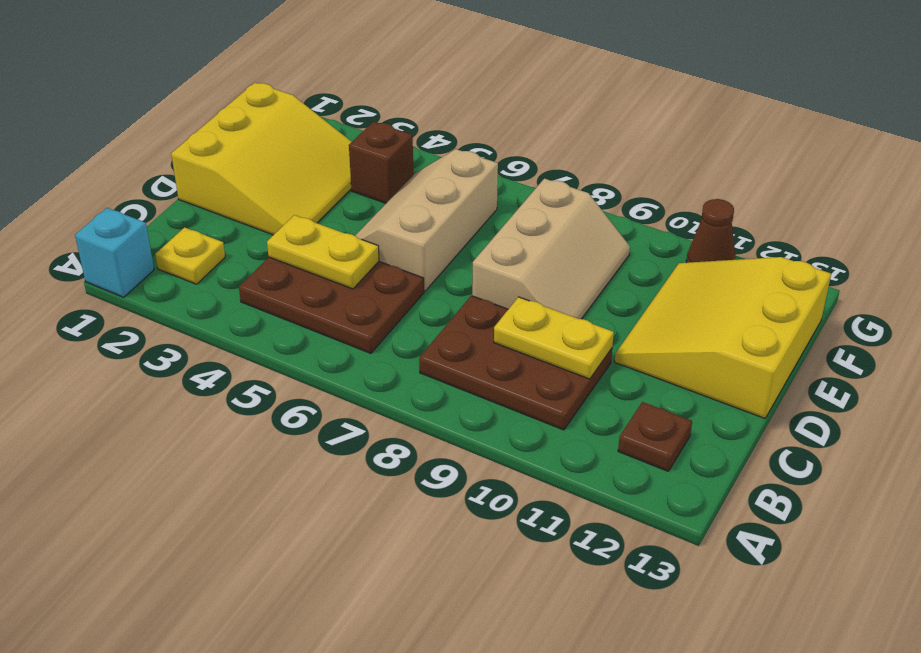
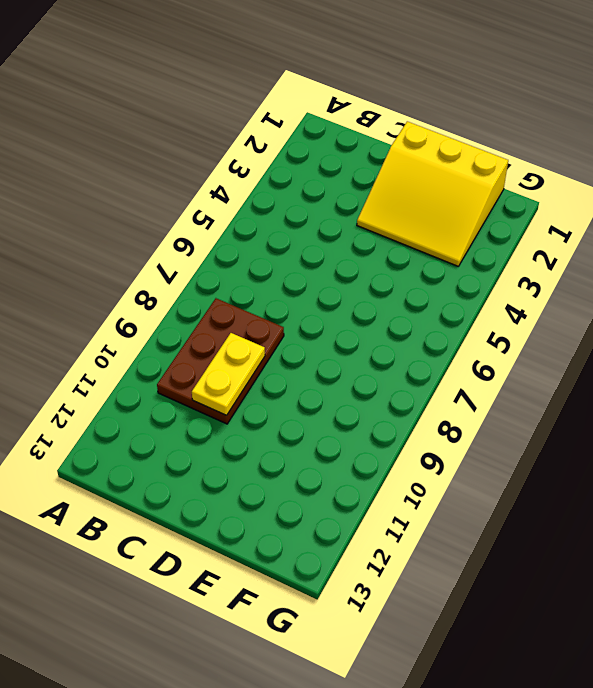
none -> cyan 1x1 brick [75,208,154,297]
none -> yellow 1x1 plate [155,227,225,284]
none -> brown 2x3 plate [239,257,424,353]

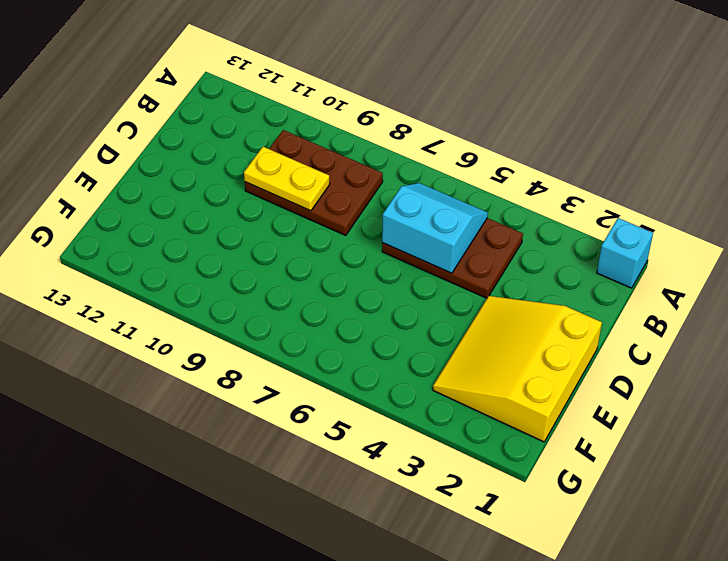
cyan 2x2 slope [382,183,488,273] -> yellow 1x2 plate [267,215,379,289]
none -> yellow 1x1 plate [155,227,225,284]
none -> brown 1x1 plate [618,402,692,471]
none -> tan 2x3 slope [355,149,498,291]

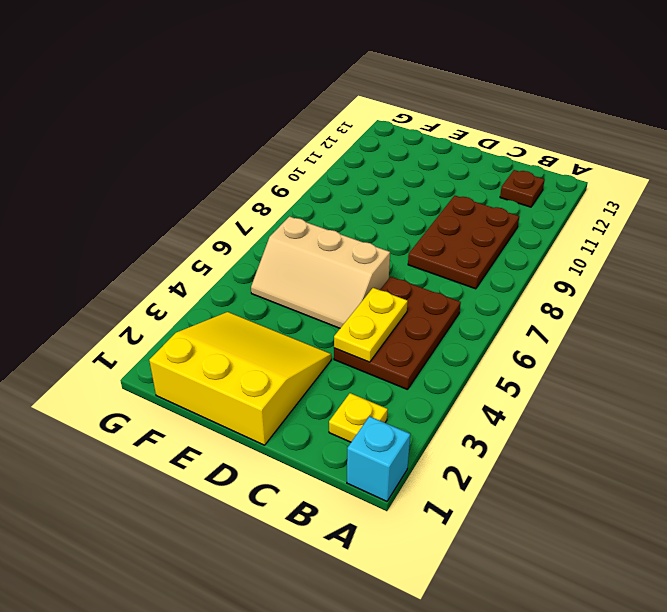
none -> tan 2x3 slope [472,179,630,319]
none -> yellow 3x3 slope [614,257,831,418]
none -> brown 1x1 brick [349,122,414,203]

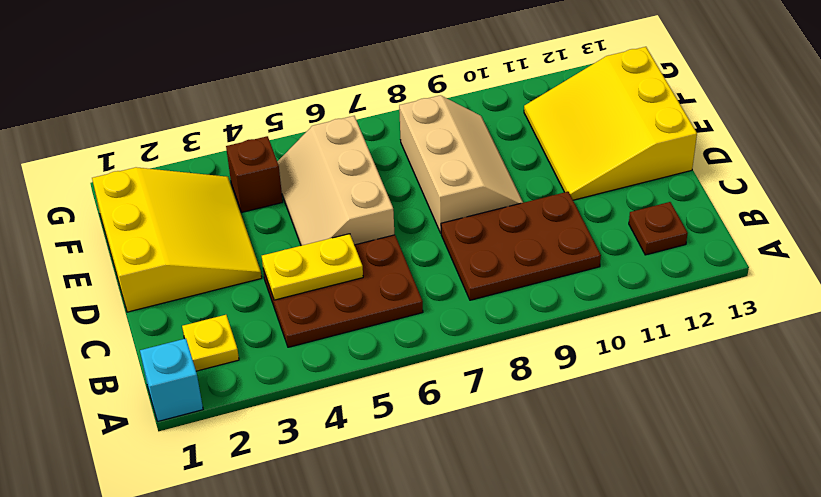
none -> brown 1x1 cone [686,199,736,263]
none -> yellow 1x2 plate [494,297,614,379]

